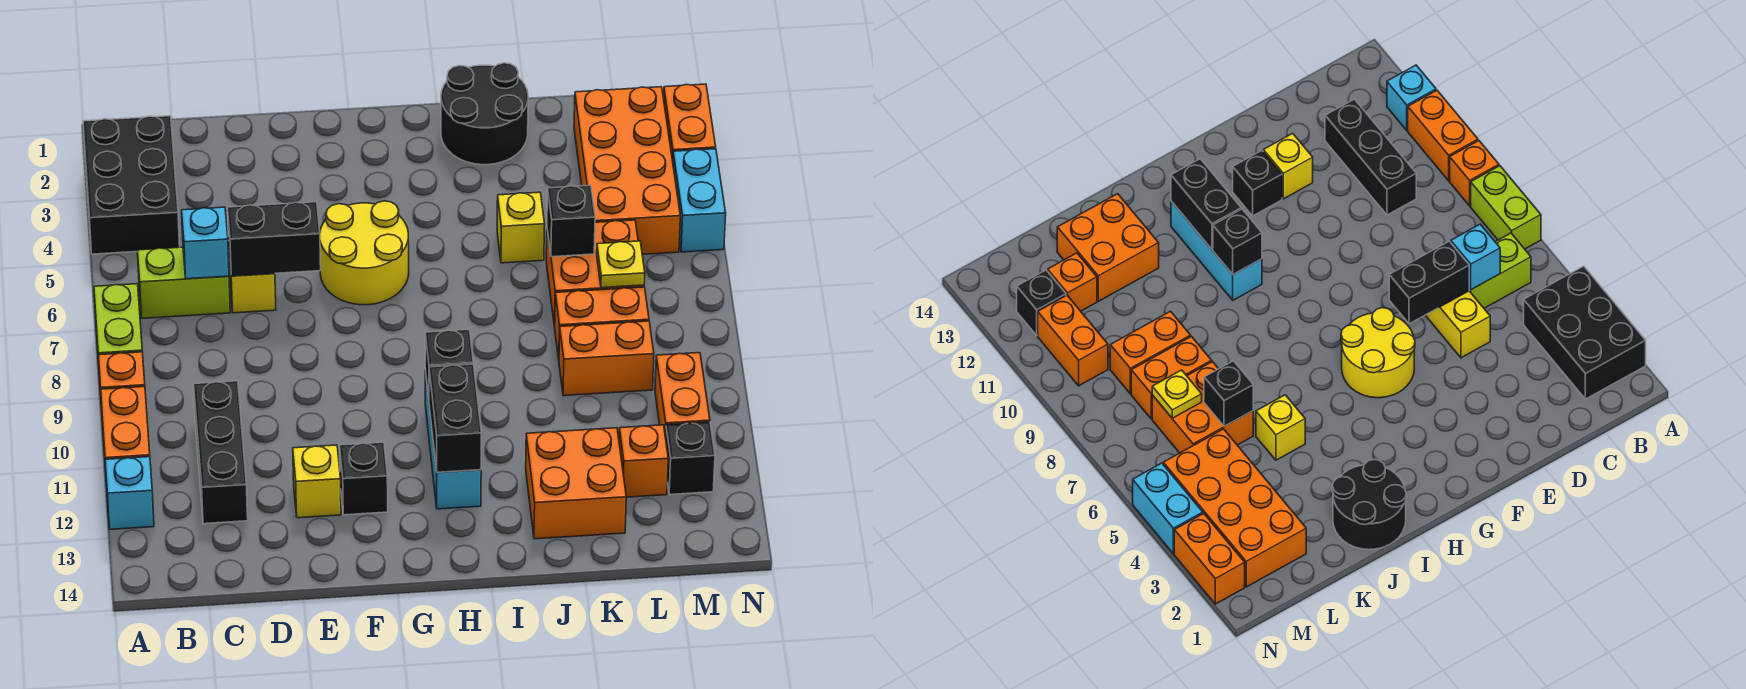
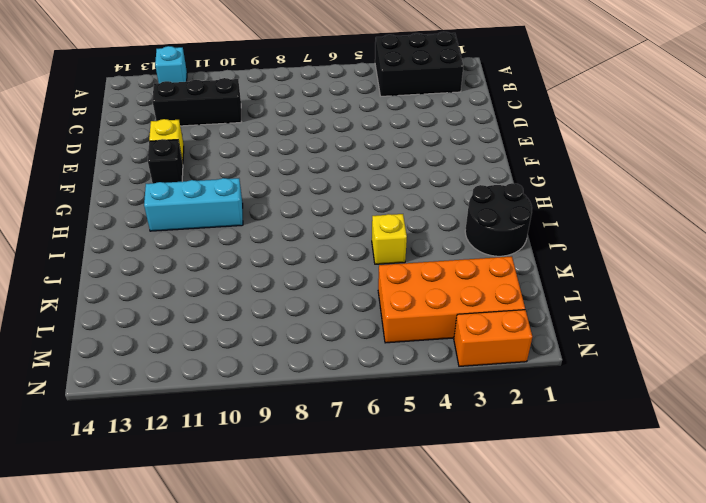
none -> lime 1x2 brick [94,284,142,376]
none -> orange 1x1 brick [98,352,145,407]
none -> orange 1x2 brick [101,387,150,484]
none -> lime 1x2 brick [137,247,230,318]

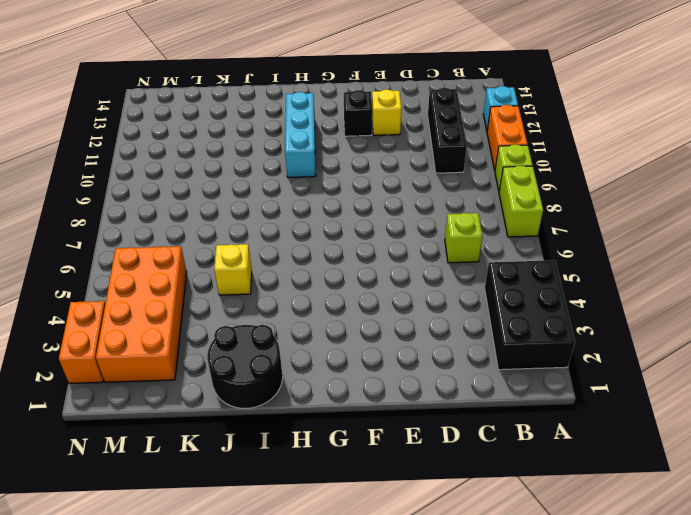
lime 1x1 brick [495,144,533,191] -> orange 1x1 brick [98,352,145,407]
lime 1x1 brick [445,213,482,263] -> lime 1x2 brick [137,247,230,318]
none -> yellow 1x2 brick [226,211,276,313]
none -> yellow 2x2 round brick [320,201,409,305]
none -> orange 2x2 brick [526,428,626,539]
none -> orange 2x2 brick [546,220,644,327]

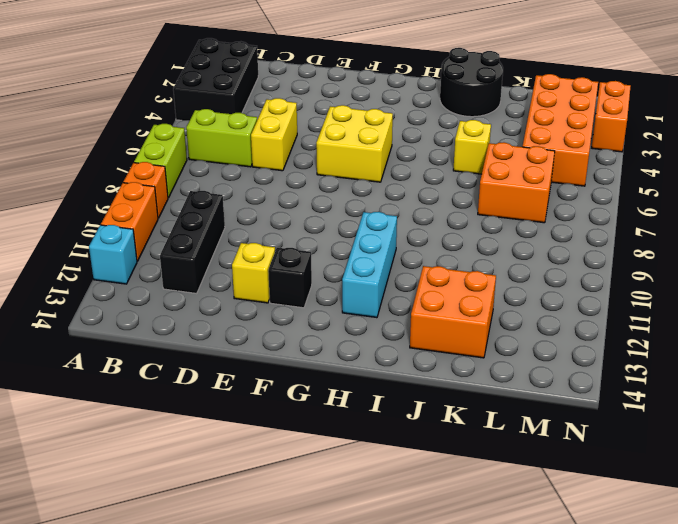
yellow 2x2 brick [316,105,393,182] -> yellow 2x2 round brick [320,201,409,305]
none -> orange 1x2 brick [555,287,649,359]
none -> orange 1x2 brick [559,321,654,396]
none -> orange 1x1 brick [619,425,668,497]
none -> orange 1x2 brick [655,353,710,437]

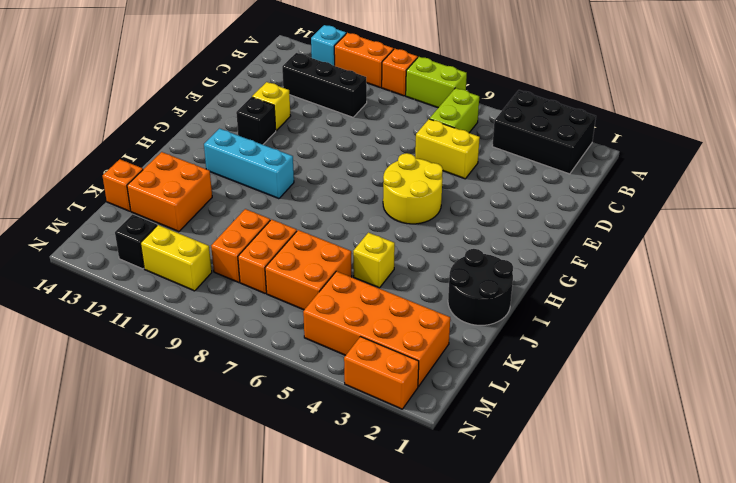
orange 1x1 brick [103,159,143,211] -> orange 1x1 brick moved to [619,425,668,497]
yellow 1x2 brick [141,225,212,291] -> orange 1x2 brick [655,353,710,437]
none -> cyan 1x2 brick [673,149,726,252]
none -> cyan 1x1 brick [182,207,229,279]
none -> black 1x2 brick [227,202,321,276]
none -> black 1x1 brick [425,330,473,398]

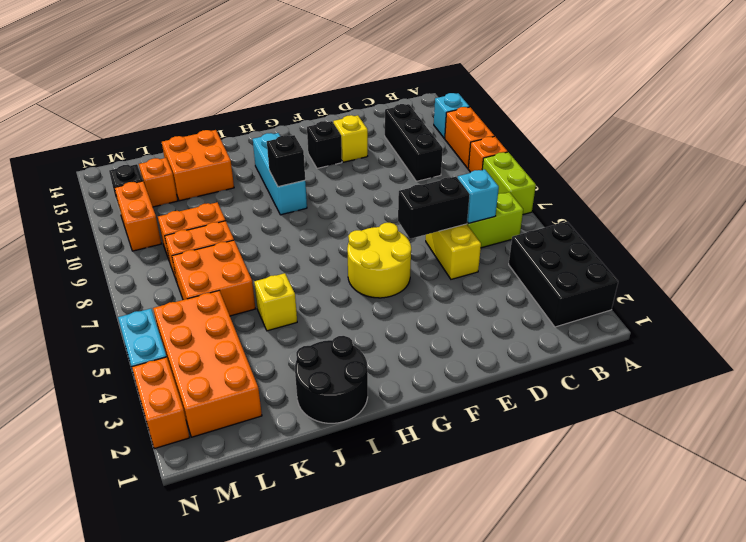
none -> black 1x2 brick [429,364,482,472]
none -> black 1x1 brick [547,185,595,257]
none -> yellow 1x1 plate [597,241,645,288]

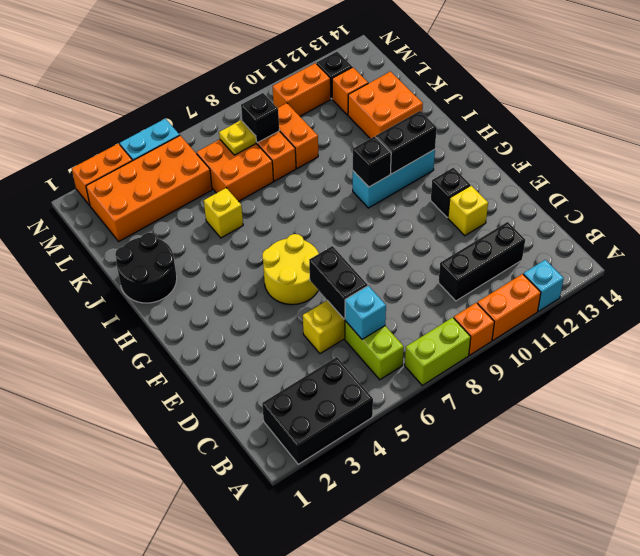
black 1x1 brick [241,93,279,143] -> black 1x1 brick moved to [547,185,595,257]

